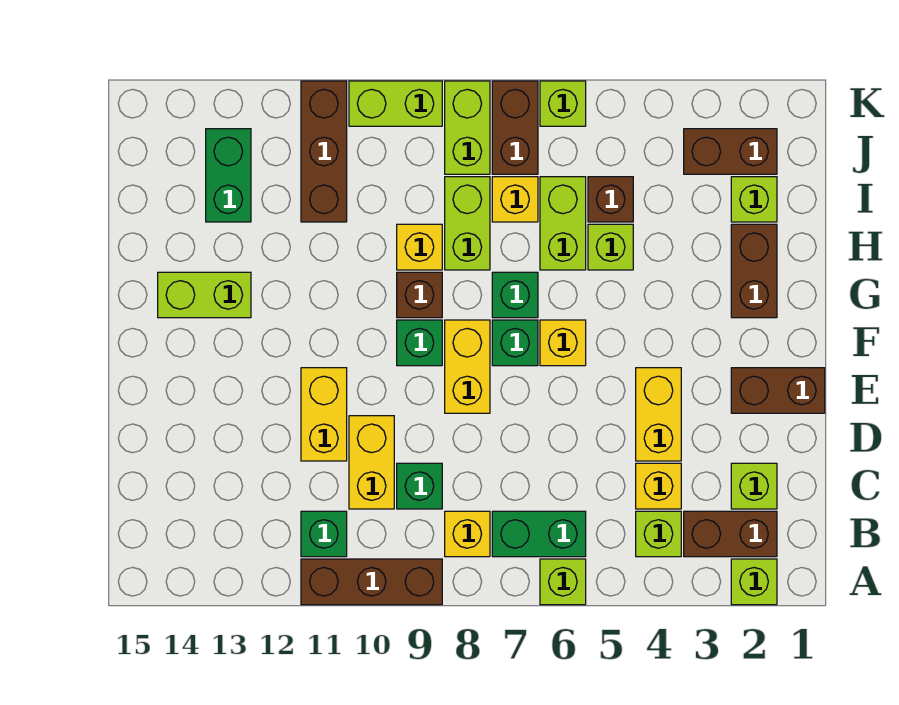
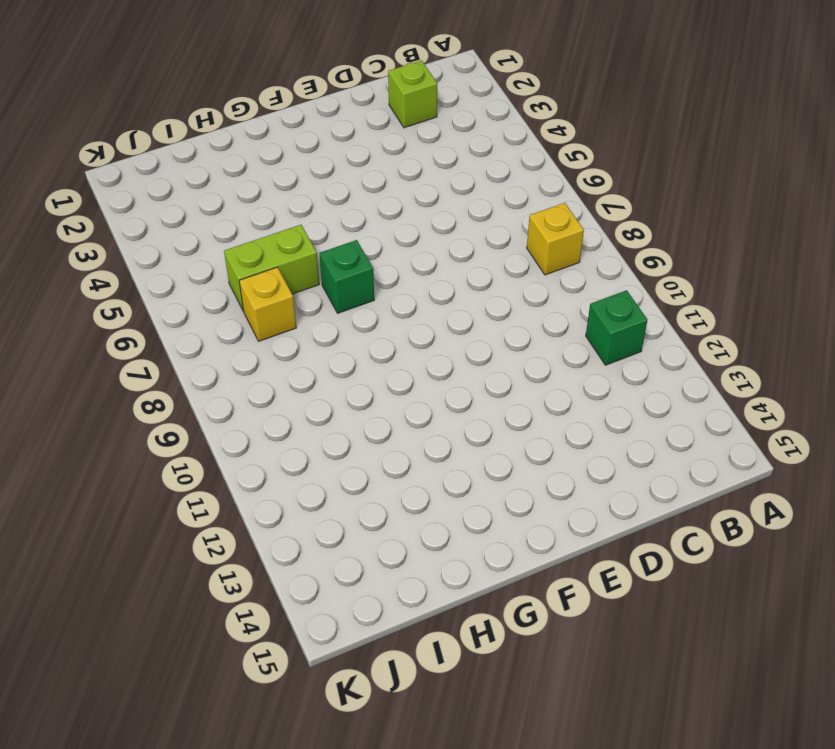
none -> lime 1x1 brick [731,559,777,605]
none -> lime 1x1 brick [540,559,586,605]
none -> brown 1x3 brick [301,559,442,605]
none -> brown 1x2 brick [684,511,777,557]

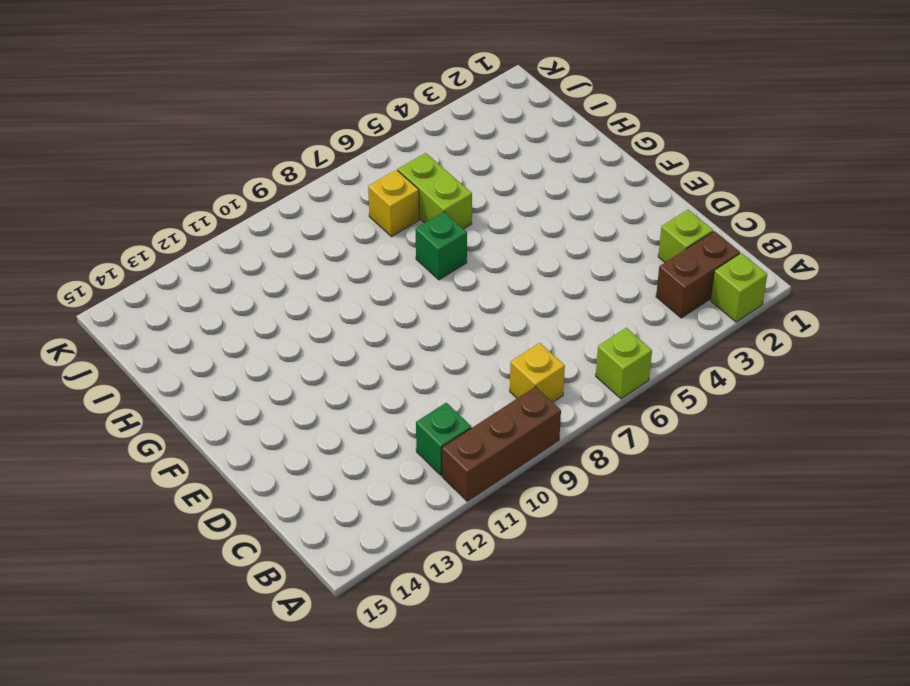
none -> lime 1x1 brick [636,511,681,557]
none -> green 1x2 brick [492,511,586,557]
none -> yellow 1x1 brick [636,463,681,509]
none -> green 1x1 brick [397,463,442,509]

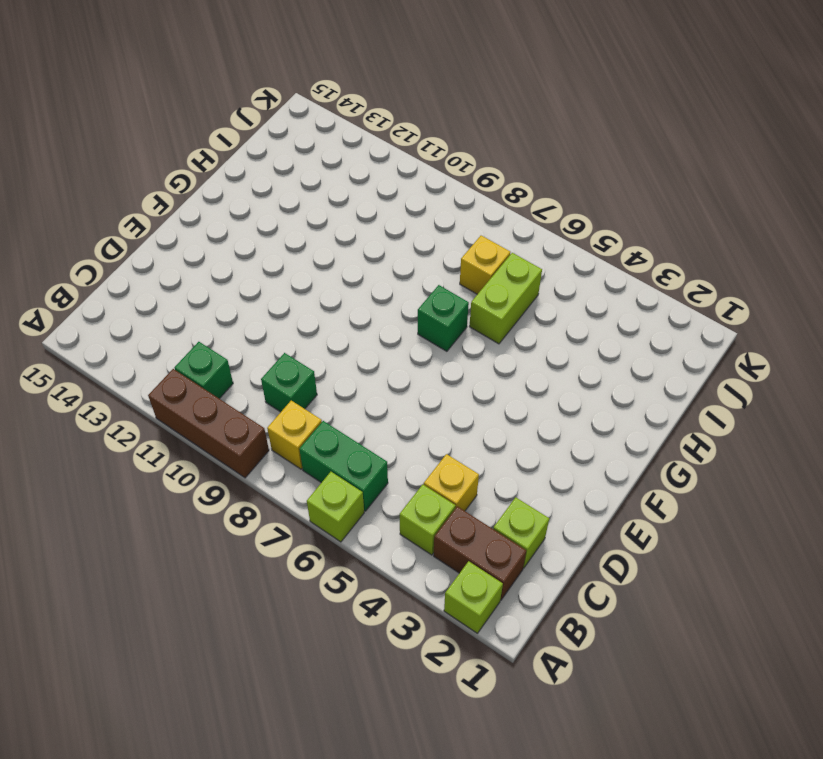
none -> yellow 1x2 brick [349,416,394,509]
none -> yellow 1x2 brick [636,368,681,461]
none -> yellow 1x2 brick [301,368,347,461]
none -> brown 1x2 brick [731,368,825,413]

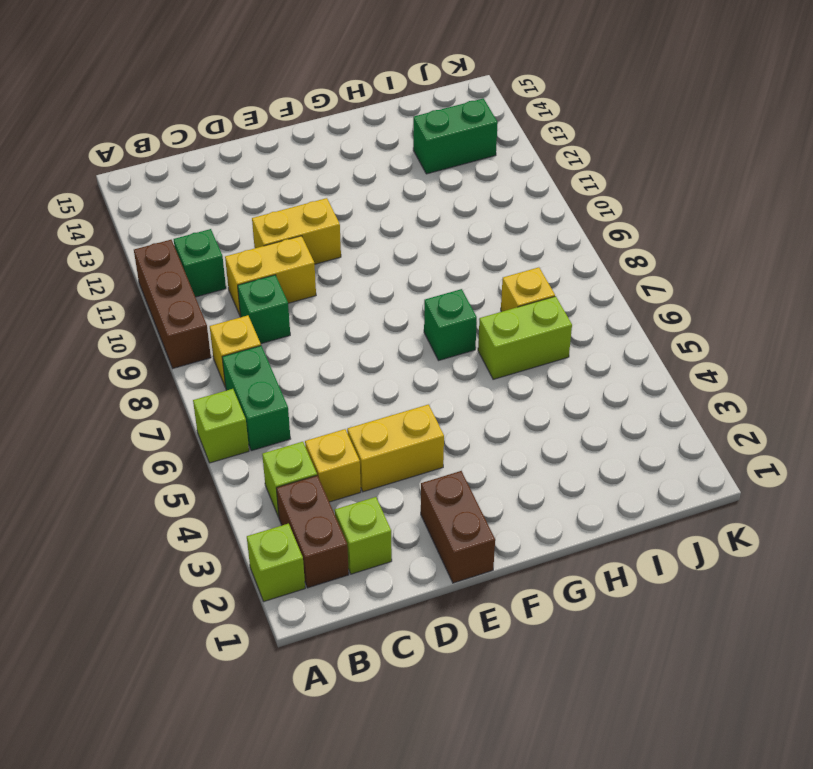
none -> yellow 1x2 brick [445,320,490,413]
none -> yellow 1x1 brick [540,320,586,366]
none -> green 1x1 brick [492,320,538,366]
none -> green 1x1 brick [397,320,442,366]

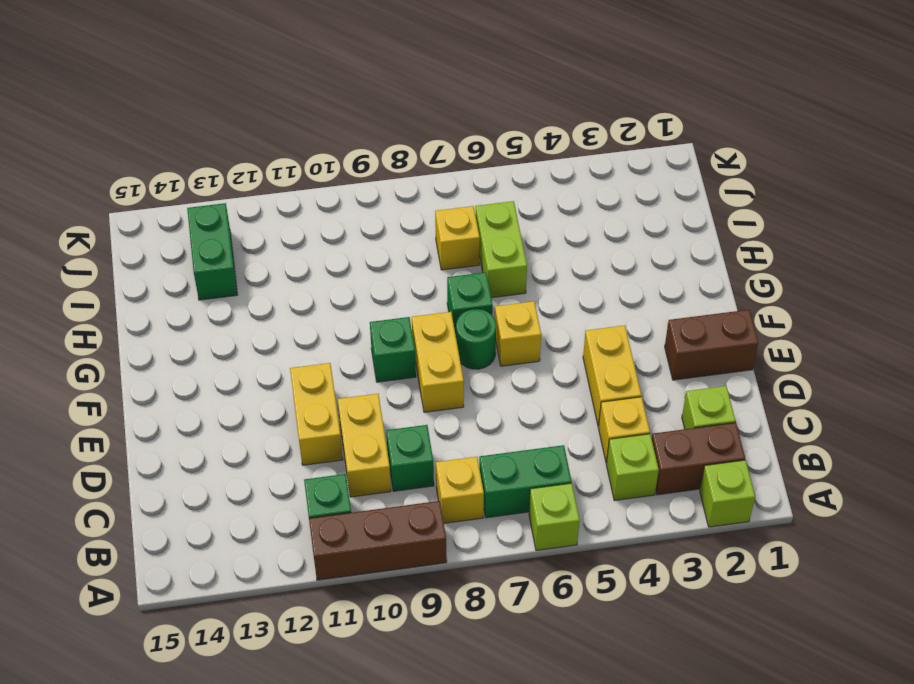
green 1x1 round brick [456,309,496,369] -> green 1x1 brick [492,320,538,366]
none -> brown 1x2 brick [731,224,777,318]
none -> brown 1x1 brick [397,272,442,318]
none -> lime 1x2 brick [158,272,251,318]
none -> lime 1x1 brick [588,224,633,270]

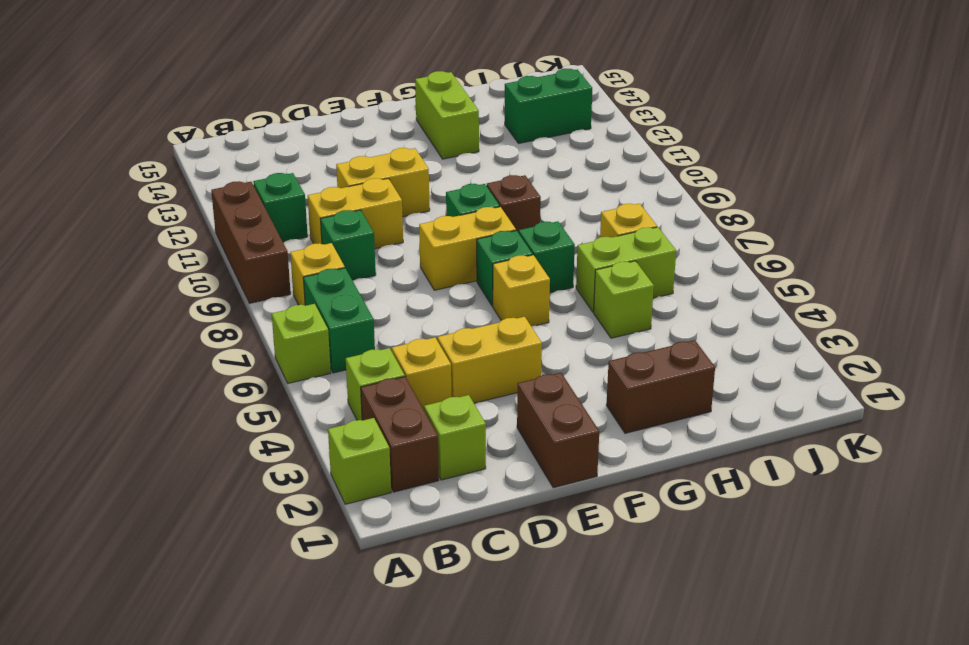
none -> lime 1x2 brick [445,177,490,270]
none -> yellow 1x1 brick [397,224,442,270]
none -> lime 1x1 brick [731,177,777,222]
none -> brown 1x1 brick [588,177,633,222]

